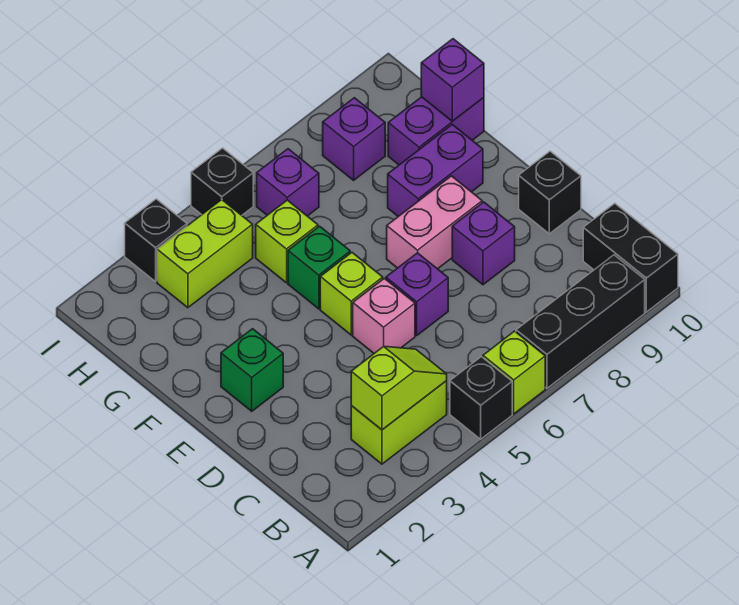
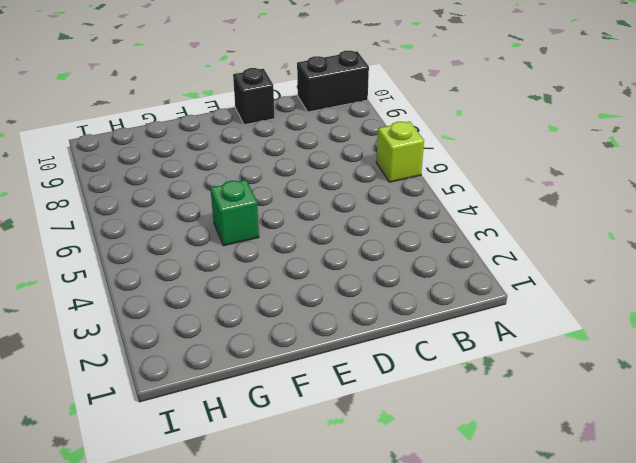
none -> black 1x1 brick [450,357,512,439]
none -> black 1x3 brick [516,255,645,388]
none -> lime 1x2 brick [351,381,447,464]

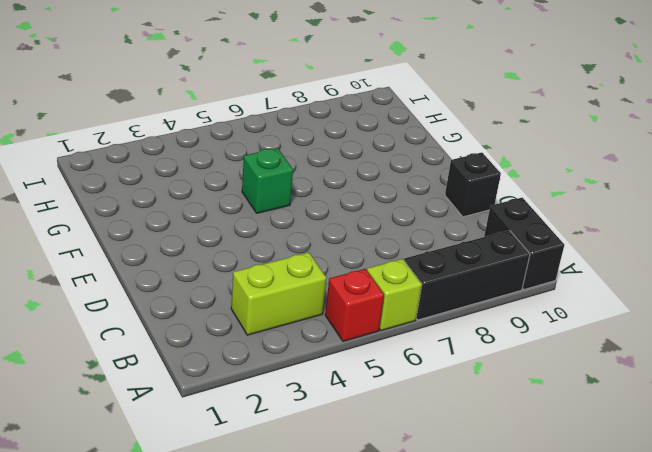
red 1x1 brick [325,269,384,341] -> black 1x1 brick [450,357,512,439]
none -> pink 1x1 brick [353,278,415,353]
none -> purple 1x1 brick [386,253,448,335]
none -> purple 1x1 brick [452,202,515,285]

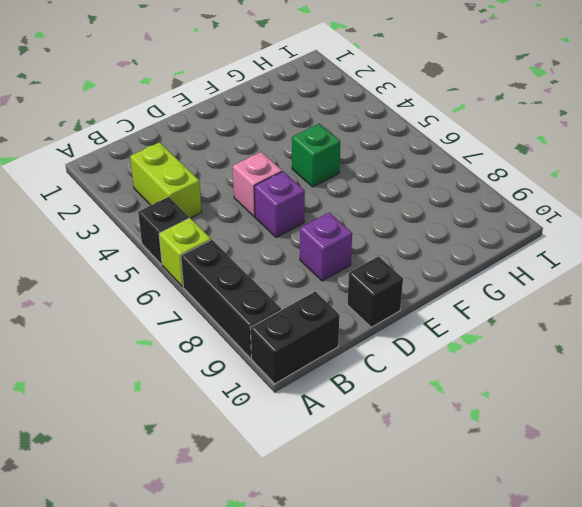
none -> green 1x1 brick [221,329,283,411]
none -> lime 1x1 brick [320,253,383,335]
none -> pink 1x2 brick [387,176,482,269]

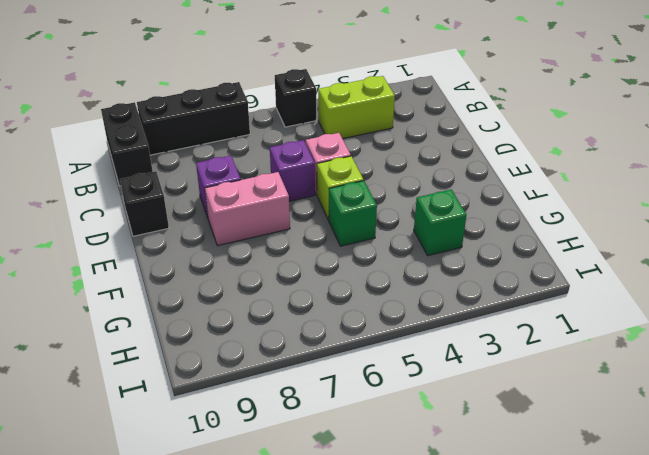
green 1x1 brick [414,190,466,256] -> green 1x1 brick moved to [221,329,283,411]
none -> lime 1x1 brick [483,331,545,414]
none -> purple 1x2 brick [388,125,483,216]
none -> lime 1x1 brick [256,200,318,283]

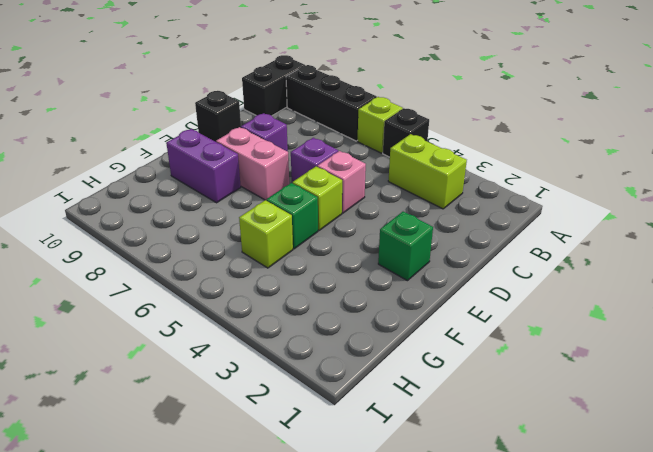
none -> purple 1x2 brick [388,97,484,165]
none -> lime 1x2 brick [157,200,253,308]
none -> purple 1x1 brick [257,149,319,216]

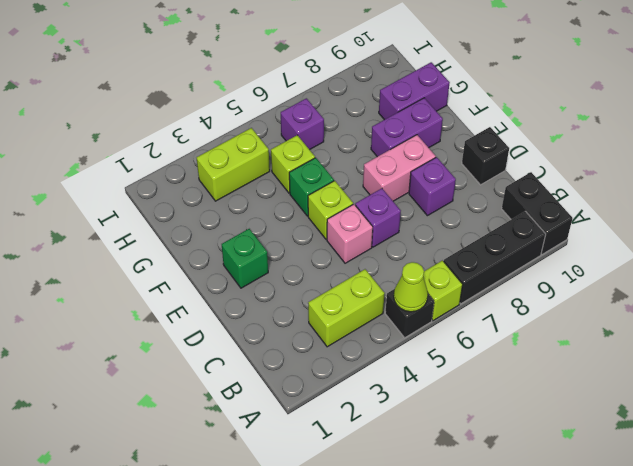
lime 1x1 cone [394,262,428,312] -> none
none -> purple 1x1 brick [323,98,385,180]
none -> black 1x1 brick [125,199,187,282]
none -> black 1x1 brick [191,148,253,215]

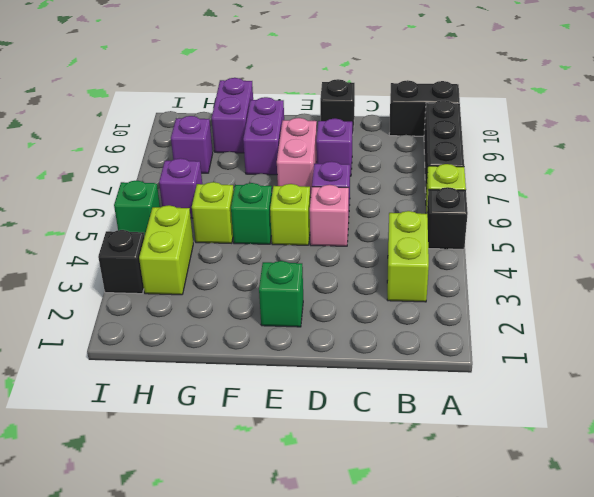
green 1x1 brick [114,180,160,237] -> black 1x1 brick [191,148,253,215]
none -> lime 1x2 slope [351,346,447,430]
none -> purple 1x1 brick [421,39,484,121]

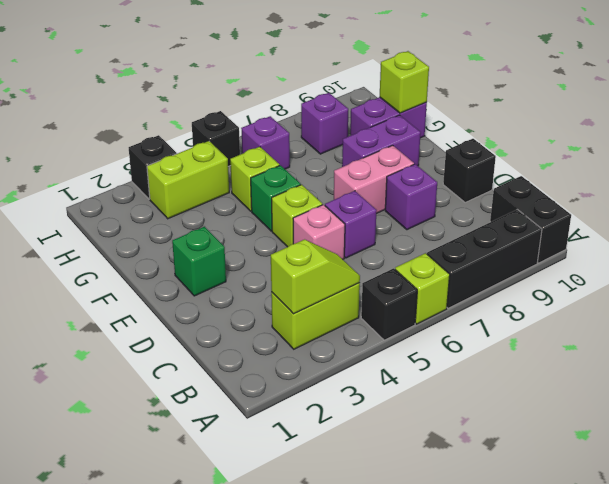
lime 1x1 brick [380,51,429,113] -> purple 1x1 brick [421,39,484,121]

